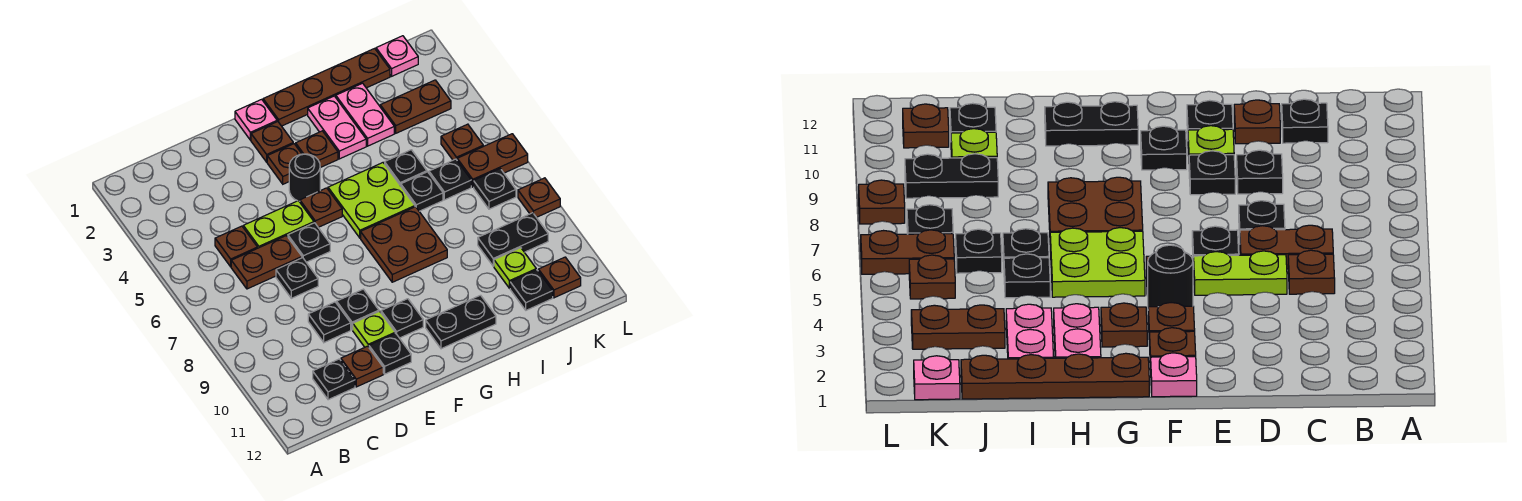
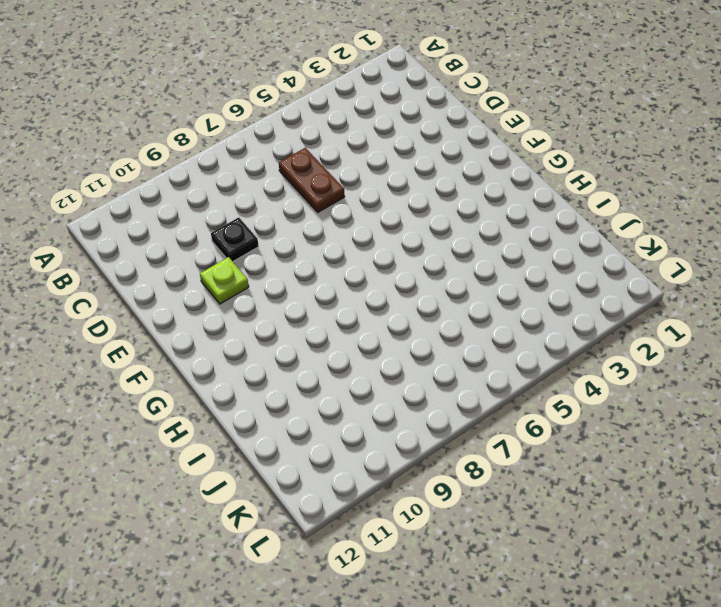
none -> brown 1x1 plate [215,226,257,267]
none -> black 1x1 plate [313,359,355,400]
none -> lime 1x2 plate [243,201,314,248]
none -> black 1x1 plate [276,258,318,298]

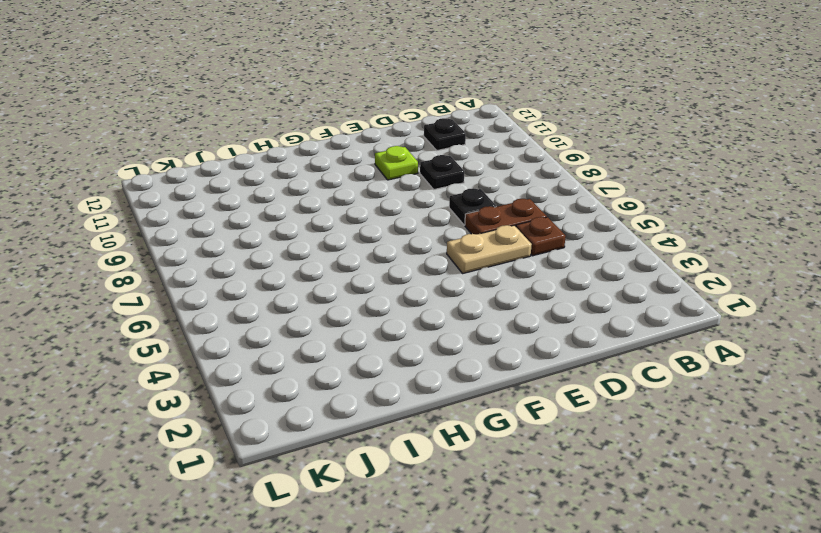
tan 1x2 plate [447,225,532,273] -> lime 1x2 plate [243,201,314,248]
none -> brown 1x1 plate [341,346,383,387]
none -> black 1x1 plate [288,223,330,262]
none -> black 1x1 plate [337,289,379,330]
none -> black 1x1 plate [369,333,411,374]

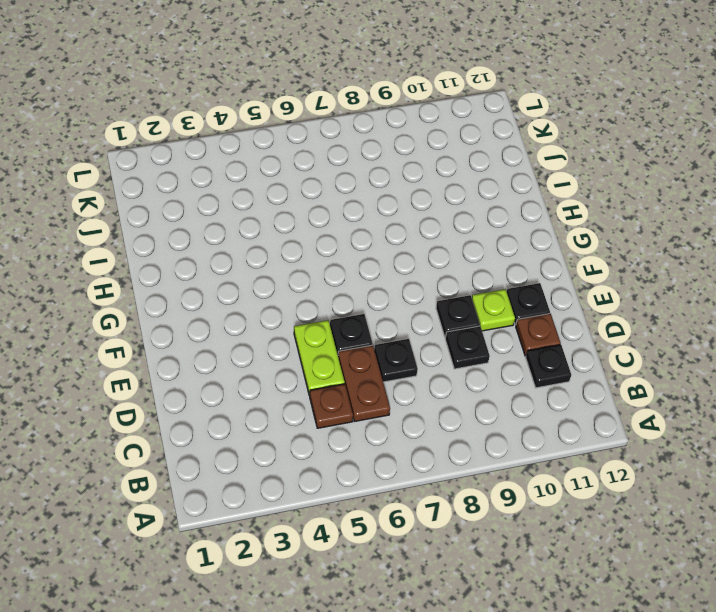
none -> pink 1x1 plate [235,99,277,140]
none -> brown 1x1 plate [251,121,293,162]
none -> brown 1x1 plate [267,144,302,184]
none -> black 1x1 round brick [289,154,320,201]

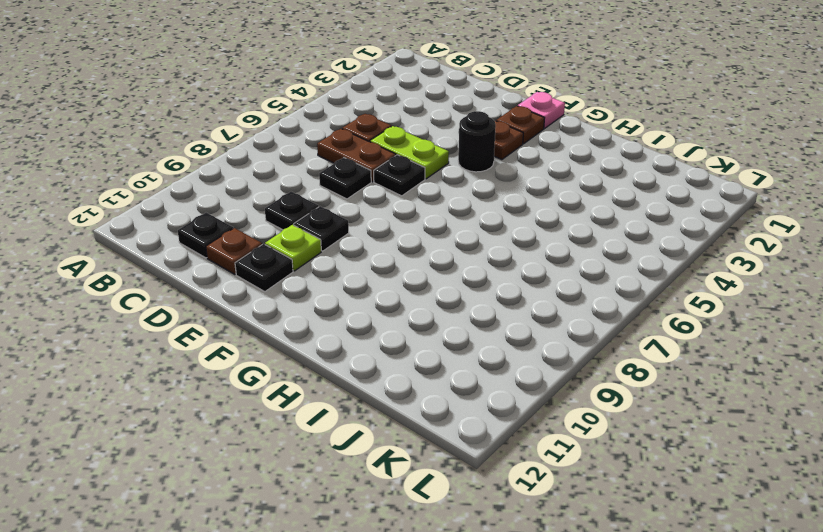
none -> brown 1x1 plate [300,188,342,227]
none -> black 1x1 plate [381,299,423,338]
none -> brown 1x4 plate [263,49,390,126]
none -> brown 1x1 plate [296,131,338,168]

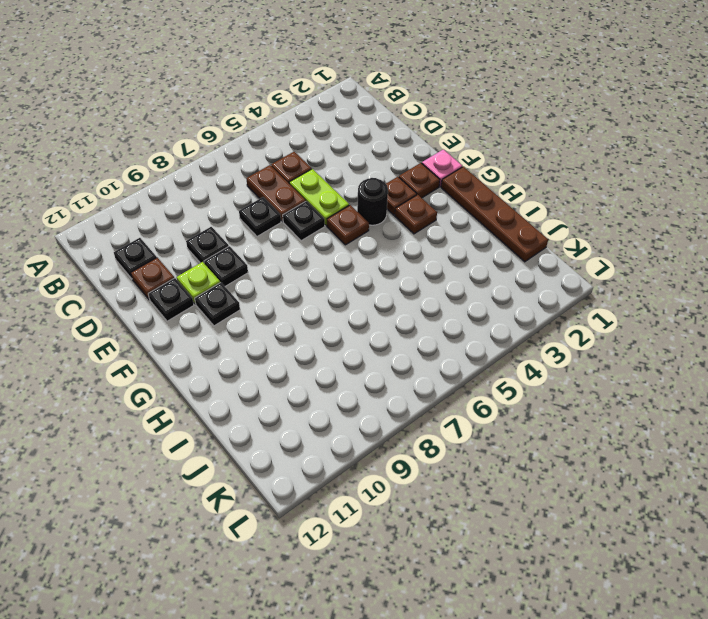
none -> lime 2x2 plate [328,163,415,238]
none -> brown 2x2 plate [361,207,447,282]
none -> black 1x2 plate [426,295,496,349]
none -> pink 1x2 plate [308,96,366,159]

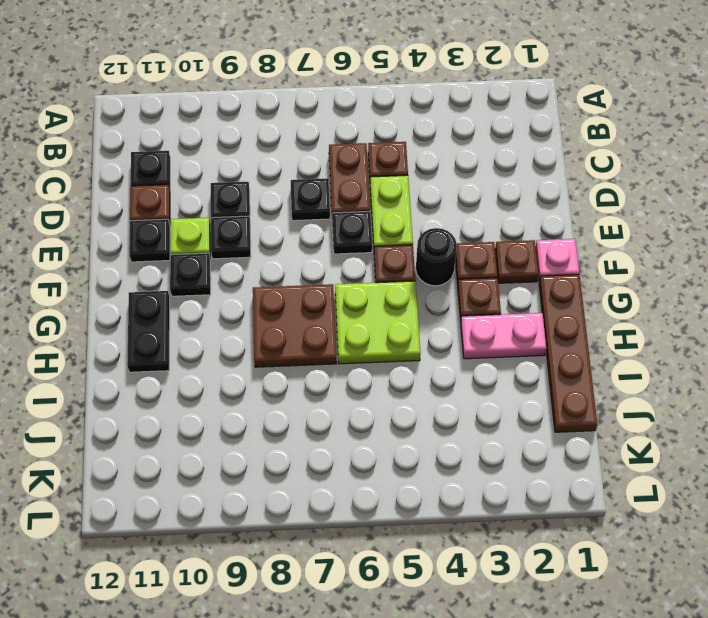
none -> pink 1x2 plate [336,83,394,146]
none -> black 1x1 plate [385,150,427,186]
none -> black 1x1 plate [401,172,443,211]
none -> brown 1x2 plate [380,80,451,133]

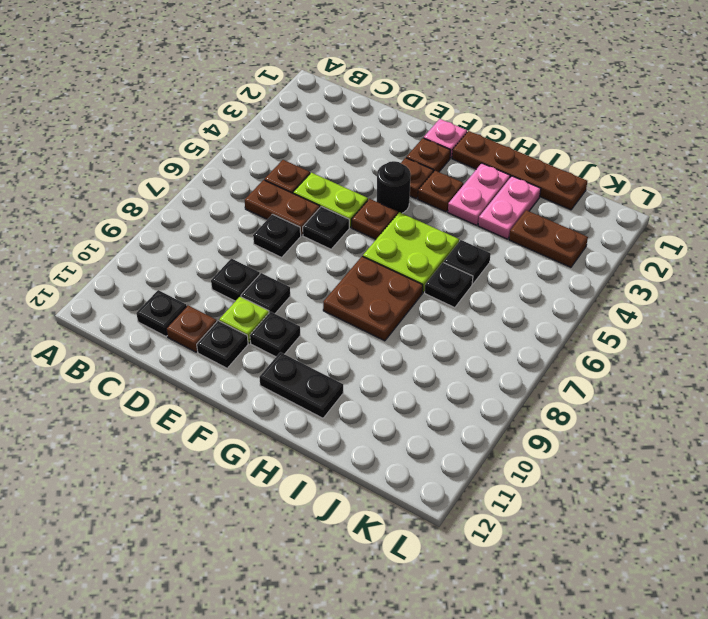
none -> black 1x1 plate [429,159,471,200]
none -> black 1x2 plate [478,213,548,266]
none -> lime 1x1 plate [494,248,536,288]
none -> black 1x1 plate [510,270,553,310]

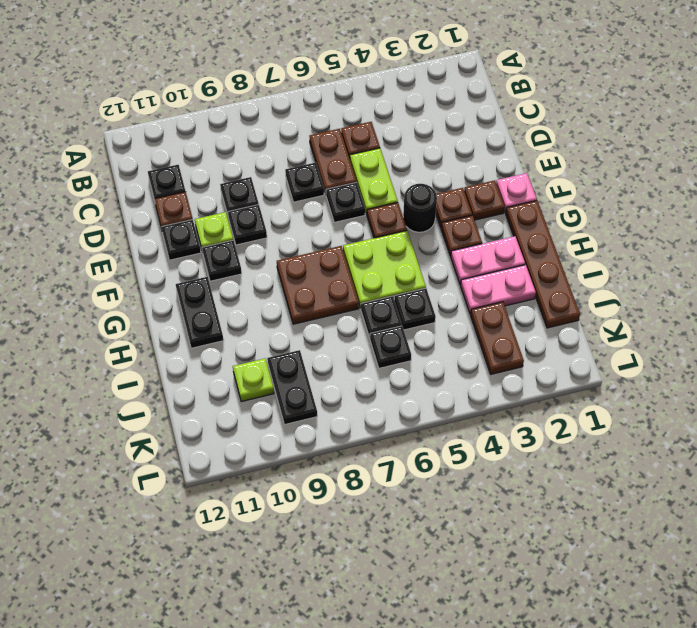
none -> black 1x1 plate [510,270,553,310]
none -> pink 1x1 plate [376,36,418,76]
none -> brown 1x1 plate [441,124,483,160]
none -> brown 1x2 plate [457,134,528,187]

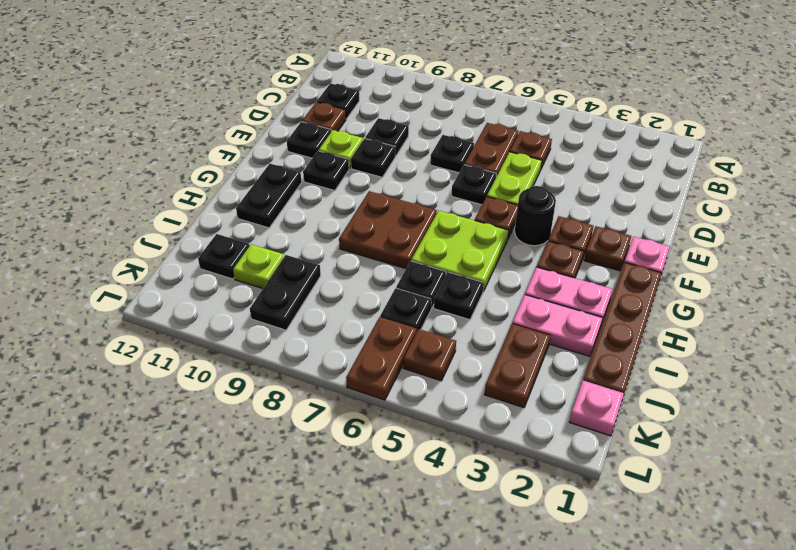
none -> black 1x1 plate [474,169,516,209]
none -> brown 1x1 plate [538,257,581,298]
none -> brown 1x1 plate [518,178,560,217]

